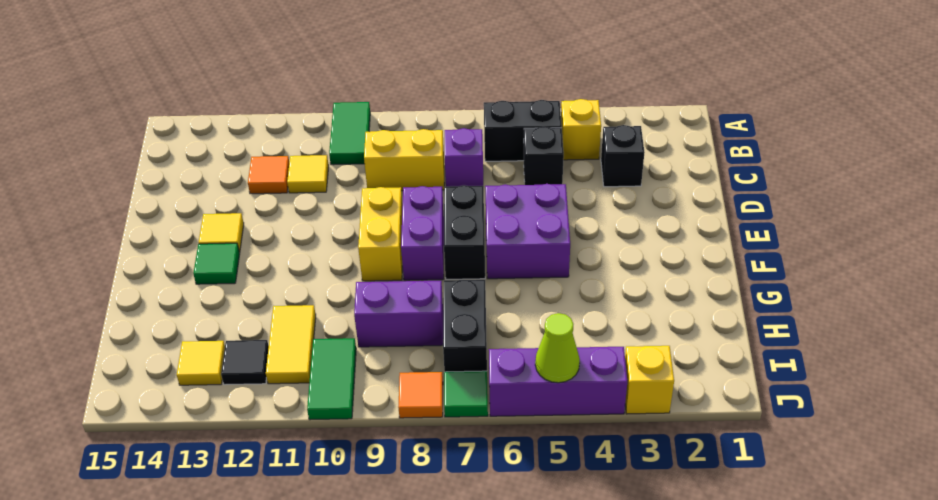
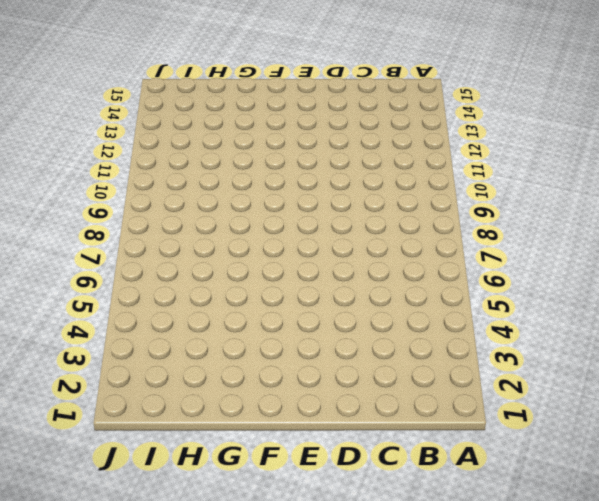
none -> green 1x2 tile [329,102,370,165]
none -> yellow 1x1 brick [561,99,601,160]
none -> black 1x2 brick [484,100,562,161]

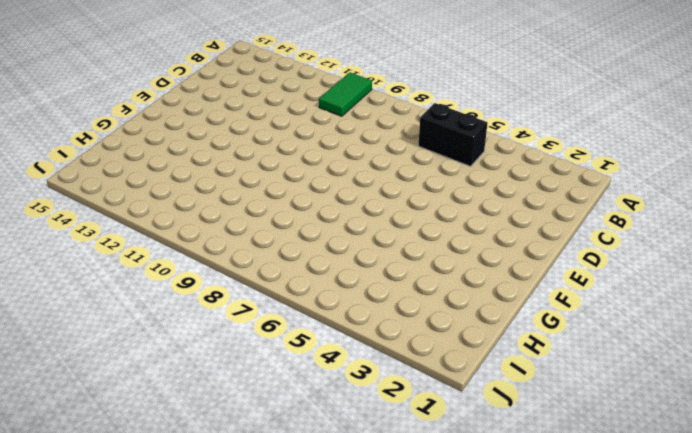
none -> yellow 1x1 brick [561,99,601,160]
none -> black 1x1 brick [601,125,645,187]
none -> black 1x1 brick [524,127,564,185]

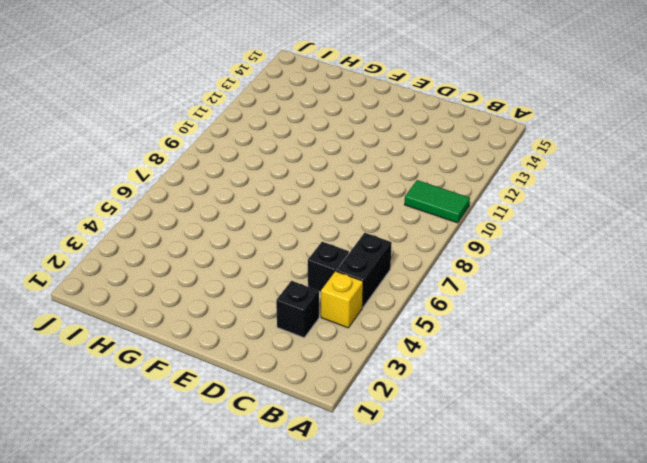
none -> purple 1x1 brick [445,128,483,187]
none -> yellow 1x2 brick [364,129,444,191]
none -> yellow 1x1 tile [287,155,329,193]

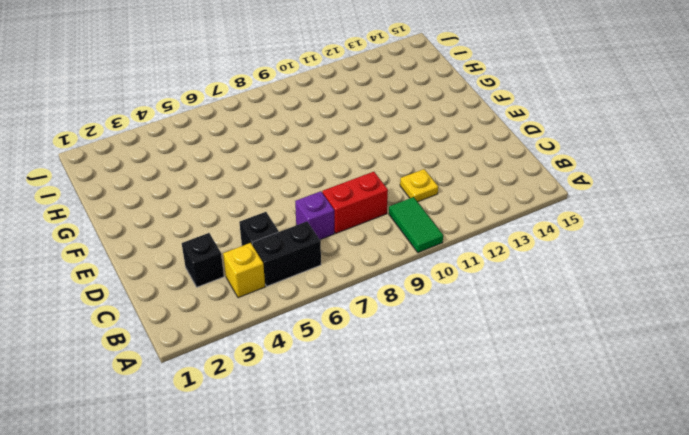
red 1x2 brick [322,172,388,233] -> yellow 1x2 brick [364,129,444,191]
yellow 1x1 plate [400,169,438,202] -> yellow 1x1 tile [287,155,329,193]
none -> orange 1x1 tile [248,156,289,194]
none -> purple 2x2 brick [485,184,570,279]
none -> black 1x2 brick [444,185,485,279]

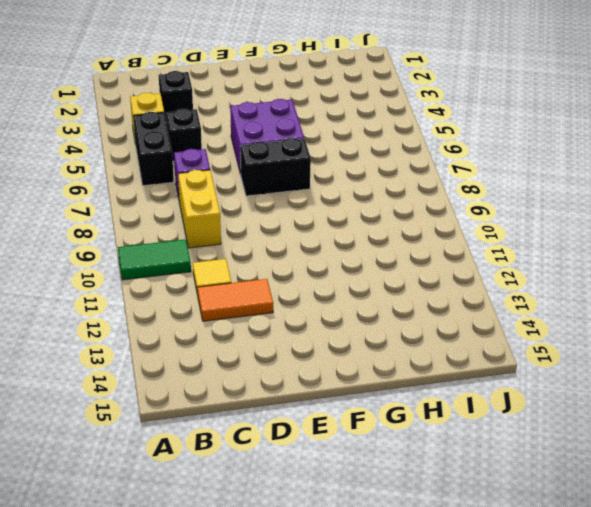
orange 1x2 tile [197,279,273,321] -> orange 1x1 tile [248,156,289,194]
none -> purple 1x2 brick [401,186,444,280]
none -> yellow 1x2 brick [358,187,403,281]
none -> yellow 1x1 tile [199,213,244,252]

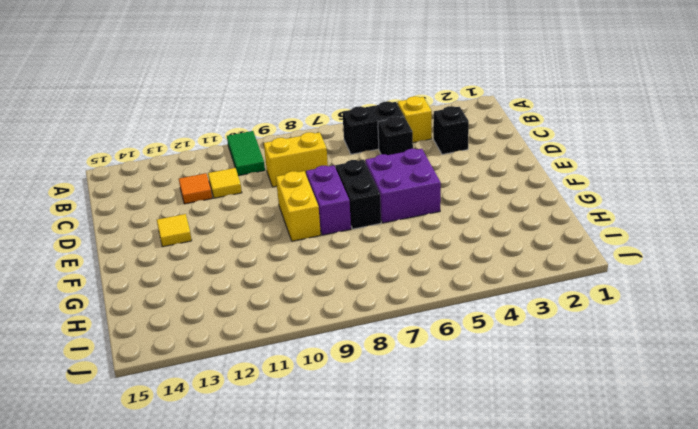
none -> purple 1x1 brick [445,128,483,187]
none -> green 1x1 tile [193,243,240,284]
none -> black 1x2 brick [443,280,487,372]

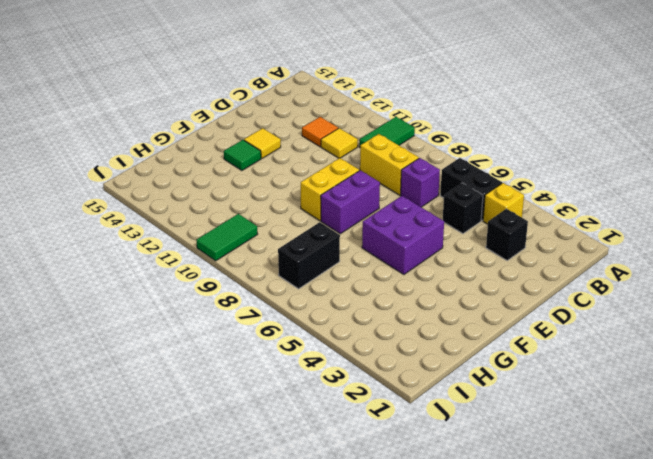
none -> black 1x2 brick [444,185,485,279]
none -> purple 1x2 brick [354,281,443,347]
none -> yellow 1x2 tile [266,305,316,384]

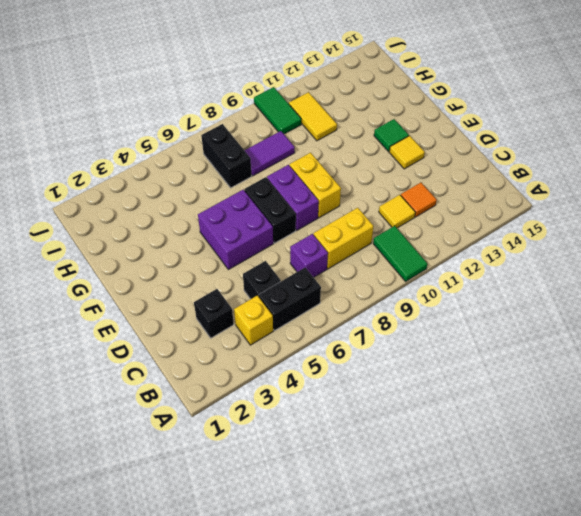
purple 1x2 tile [244,131,295,176] -> purple 1x2 brick [354,281,443,347]
none -> black 1x1 tile [221,340,269,385]
none -> yellow 1x1 tile [177,341,225,385]
none -> yellow 1x1 brick [625,346,674,414]

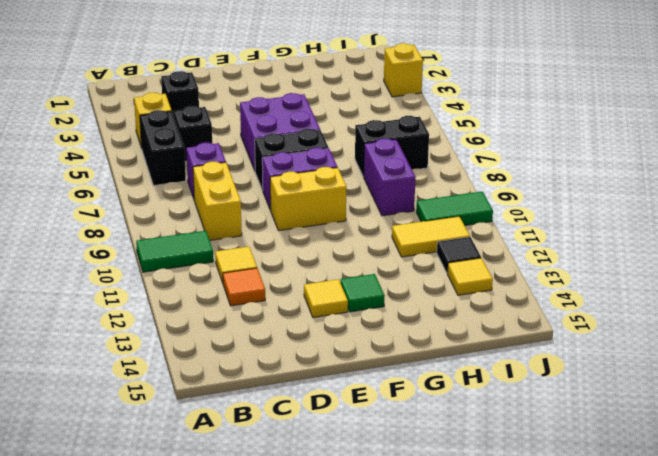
none -> purple 1x3 brick [489,347,627,416]
none -> green 1x1 tile [444,371,488,417]
none -> orange 1x1 tile [398,372,443,418]

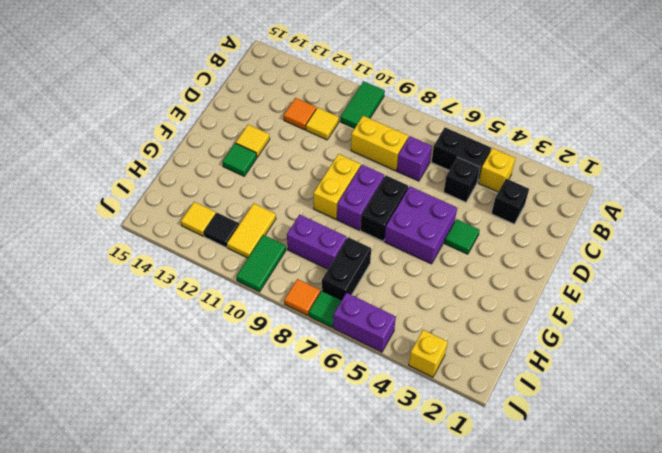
green 1x1 tile [445,219,479,254] -> none
purple 1x2 brick [333,293,396,352] -> purple 1x3 brick [489,347,627,416]
none -> lime 1x1 cone [535,313,580,383]

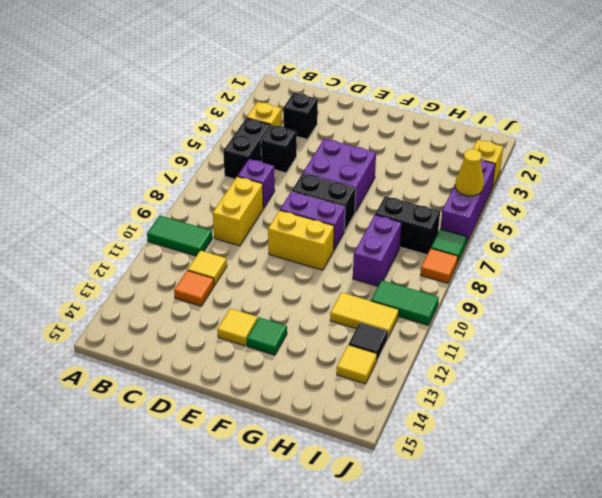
yellow 1x1 cone [455,149,484,196] -> lime 1x1 cone [535,313,580,383]

